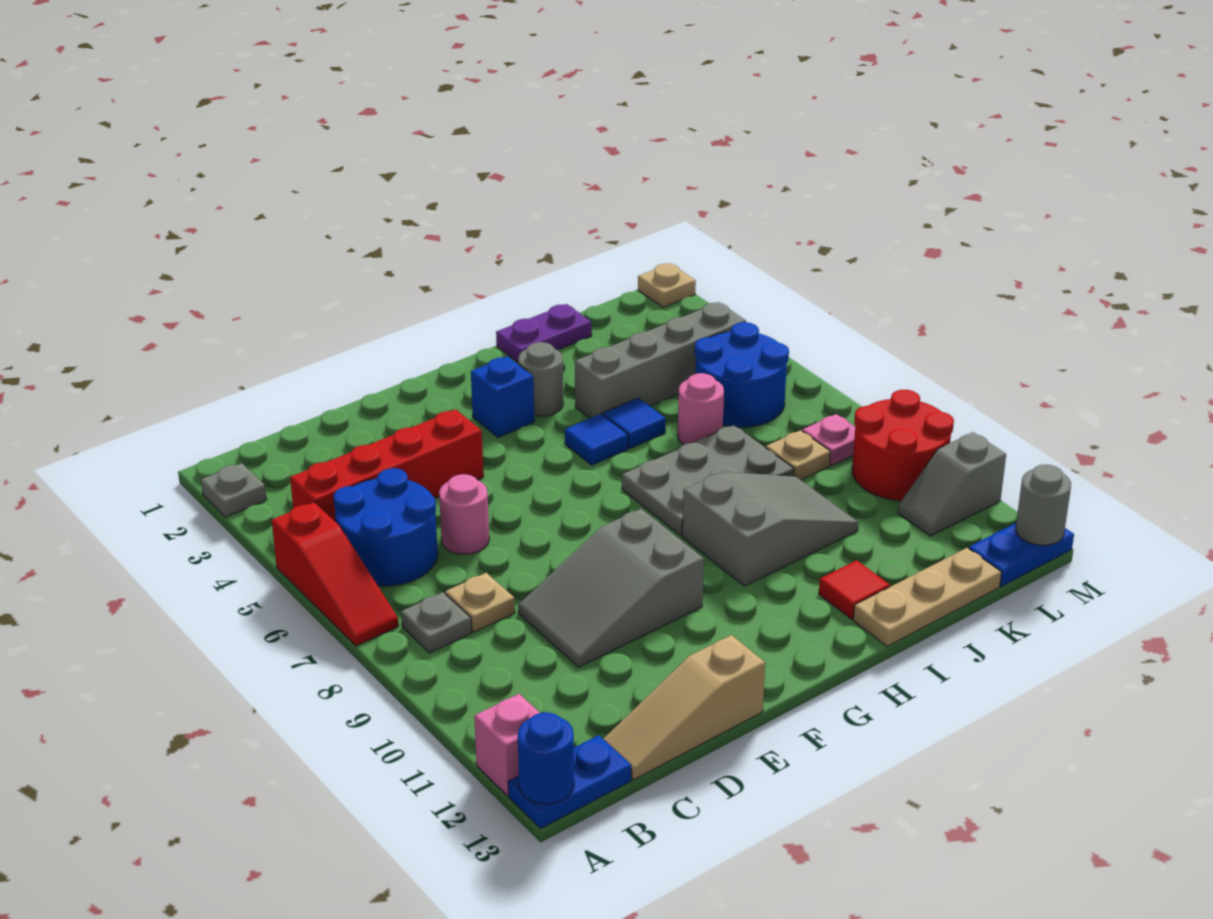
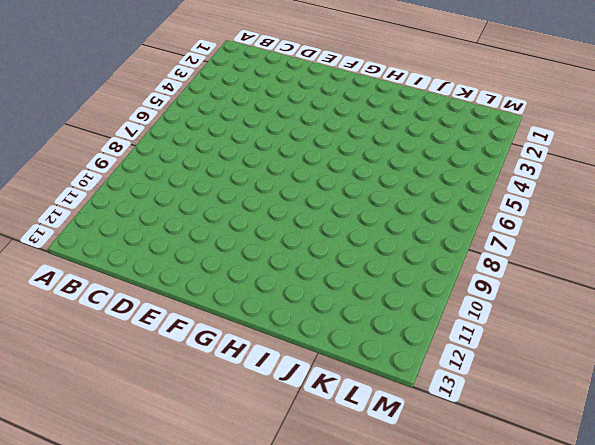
none -> grey 1x1 plate [201,463,267,517]
none -> red 1x3 slope [272,502,398,646]
none -> pink 1x1 brick [474,694,540,796]
none -> blue 1x2 plate [508,735,631,828]

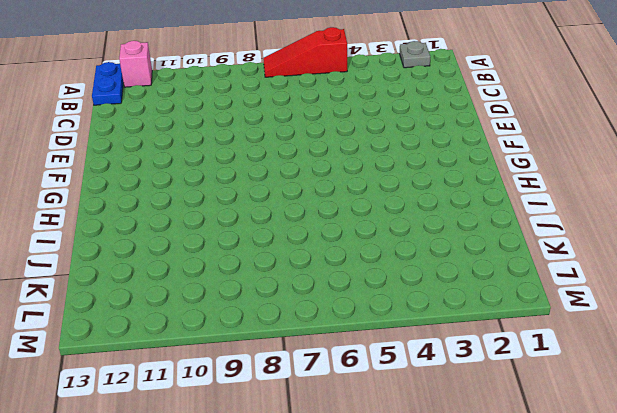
none -> red 1x4 brick [290,409,484,522]
none -> blue 2x2 round brick [334,468,438,586]
none -> grey 1x1 plate [401,592,472,653]
none -> tan 1x1 plate [445,573,515,632]

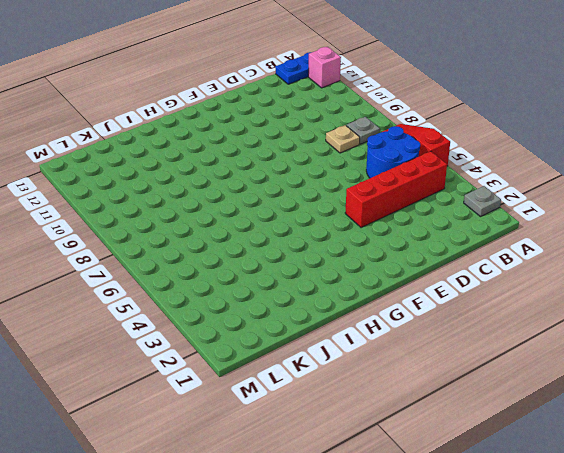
none -> tan 1x3 slope [604,635,765,780]
none -> pink 1x1 round brick [439,474,489,554]
none -> grey 2x3 slope [518,509,704,667]
none -> blue 1x1 brick [471,356,534,437]

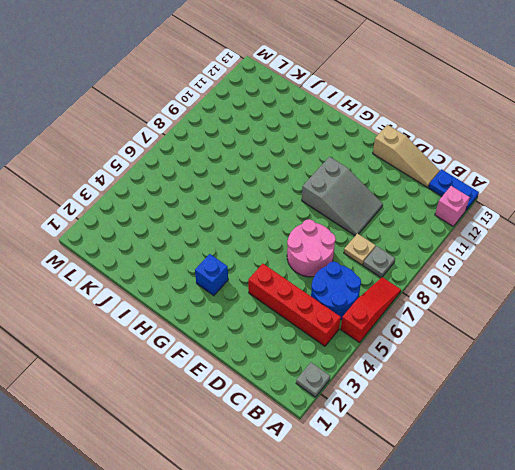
pink 2x2 round brick [287,219,336,277] -> pink 1x1 round brick [439,474,489,554]
none -> grey 1x1 round brick [518,342,563,416]
none -> blue 1x1 tile [565,414,628,465]
none -> grey 2x3 plate [622,425,794,535]
none -> grey 2x3 slope [682,472,859,586]

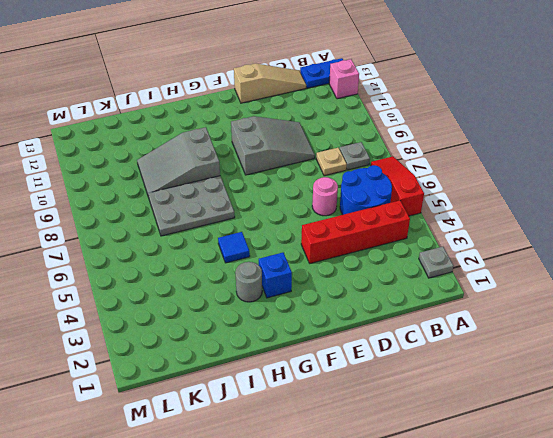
none -> purple 1x2 plate [496,304,592,362]
none -> grey 1x4 brick [575,302,746,418]
none -> blue 1x1 tile [603,398,666,448]
none -> red 1x1 tile [819,560,890,619]

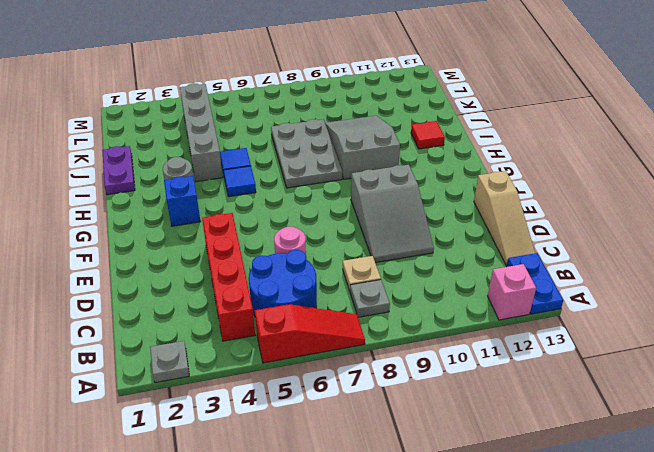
none -> tan 1x3 plate [853,548,1002,646]
none -> pink 1x1 round brick [678,373,724,445]
none -> blue 2x2 round brick [695,322,789,427]
none -> tan 1x1 plate [766,430,830,480]

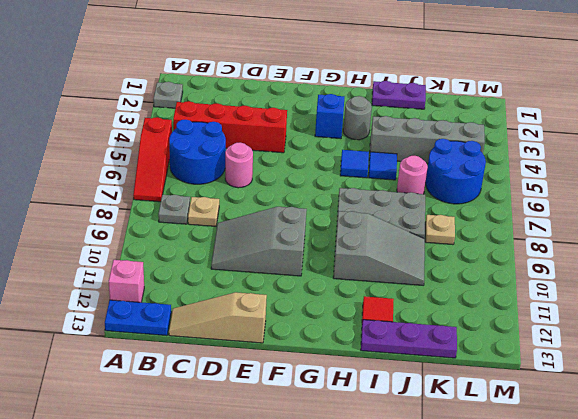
purple 1x3 plate [361,320,457,358] -> tan 1x3 plate [853,548,1002,646]
none -> pink 1x1 plate [802,414,855,465]
none -> red 2x2 round brick [852,390,954,500]
none -> grey 1x2 slope [898,432,1006,536]
none -> blue 1x2 plate [969,523,1074,586]

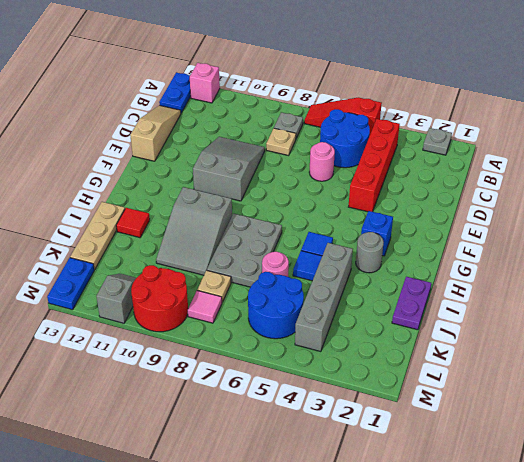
pink 1x1 tile [188,291,222,323] -> pink 1x1 plate [802,414,855,465]
none -> tan 1x1 plate [638,263,696,307]
none -> blue 1x1 round brick [518,712,574,804]
none -> grey 1x1 round brick [1016,465,1071,545]

